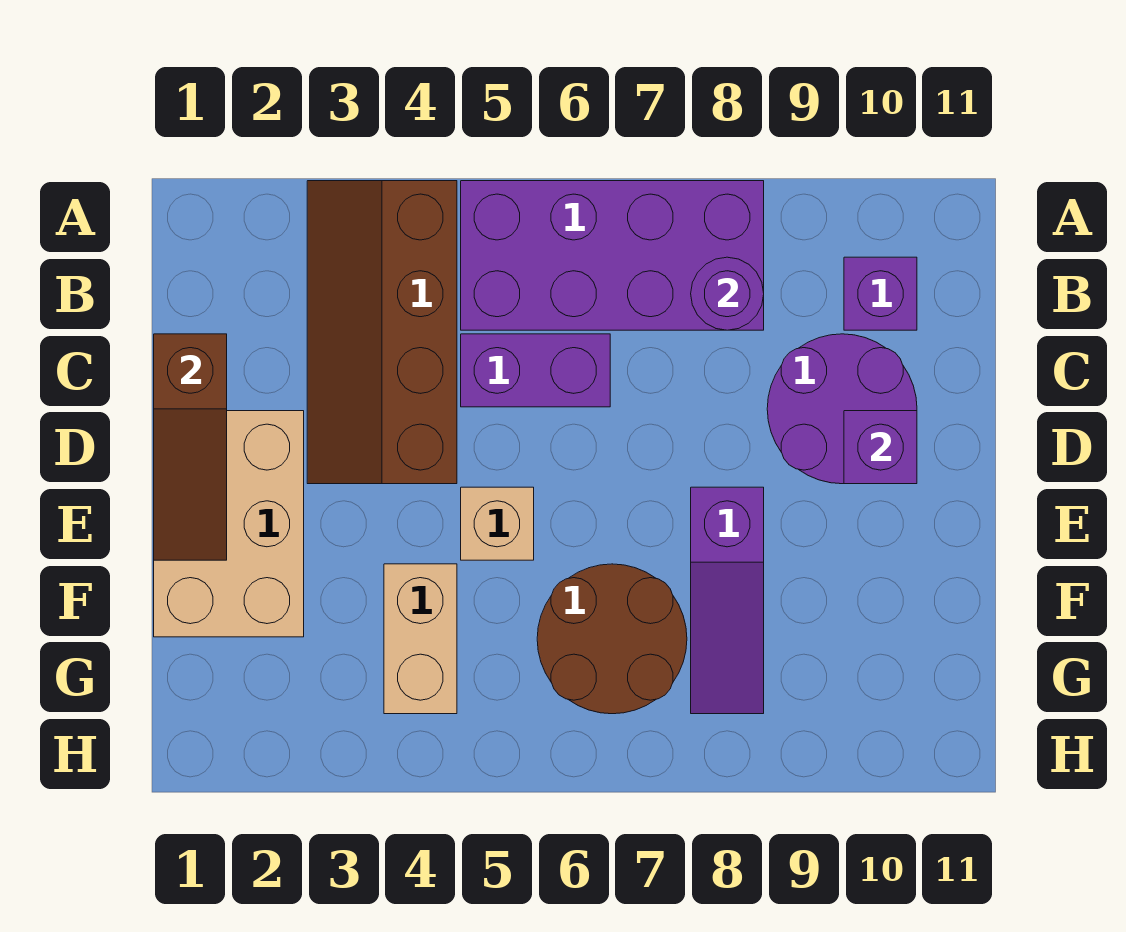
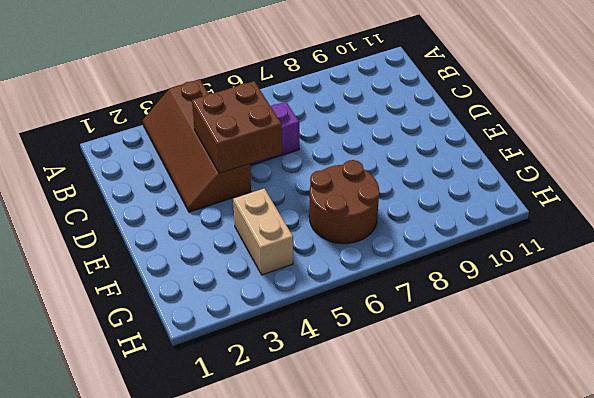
brown 2x2 brick [192,81,282,173] -> none
none -> purple 2x4 brick [461,181,764,330]
none -> purple 1x1 brick [844,257,917,330]
none -> purple 2x2 round brick [767,334,917,484]

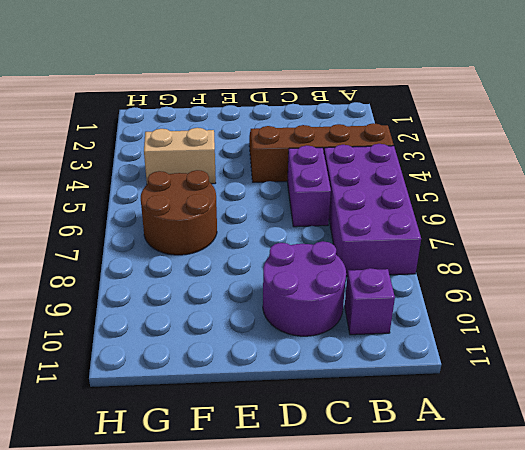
none -> tan 2x3 brick [154,411,304,637]
none -> tan 1x1 brick [461,487,534,560]
none -> purple 1x3 slope [691,487,764,714]

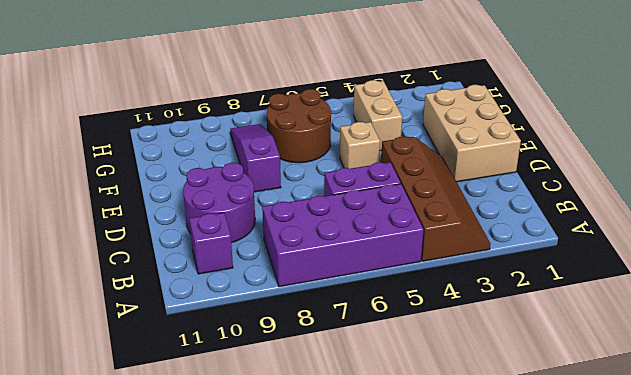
none -> purple 1x1 round brick [691,257,764,330]
none -> brown 1x3 slope [154,334,227,560]
none -> purple 1x1 brick [844,411,917,484]

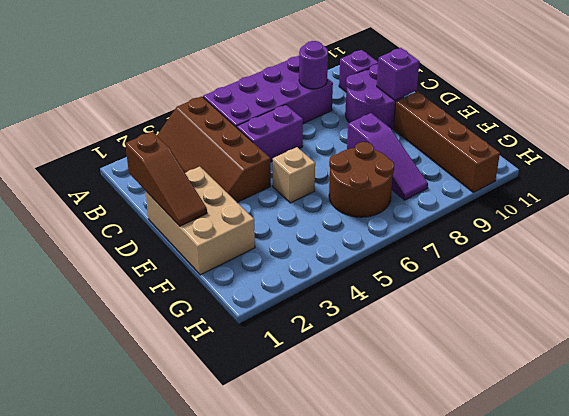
brown 1x4 brick [394,91,500,193] -> none
none -> tan 1x2 brick [384,564,457,714]

